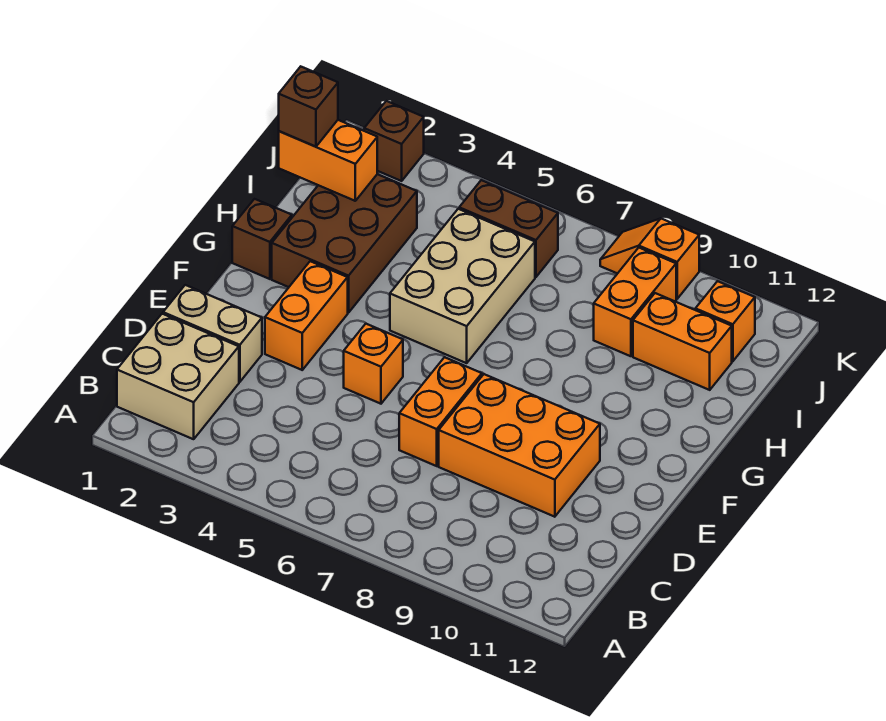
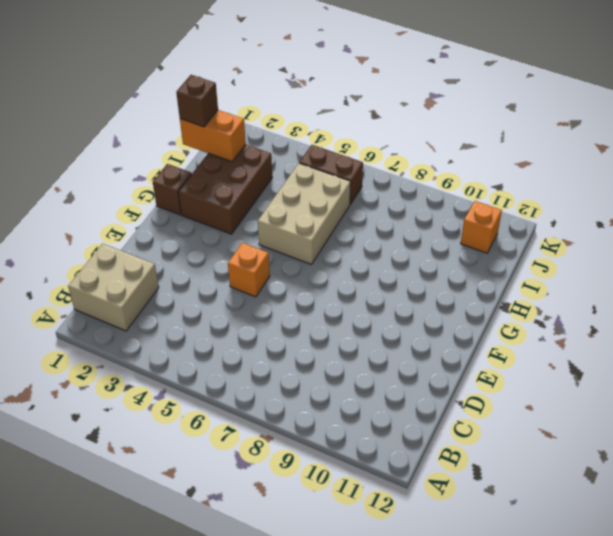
none -> tan 1x2 brick [163,285,262,382]
none -> orange 1x2 brick [399,357,482,466]
none -> orange 2x3 brick [439,374,600,517]

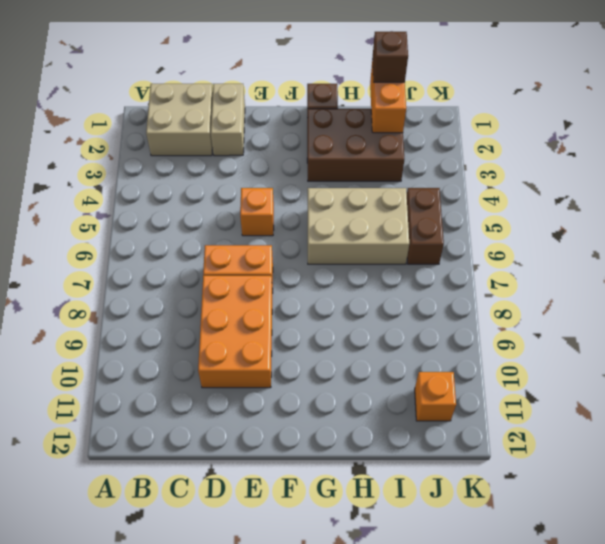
none -> orange 1x2 brick [265,261,348,370]
none -> orange 1x2 brick [594,248,676,356]
none -> orange 1x2 brick [633,293,732,390]

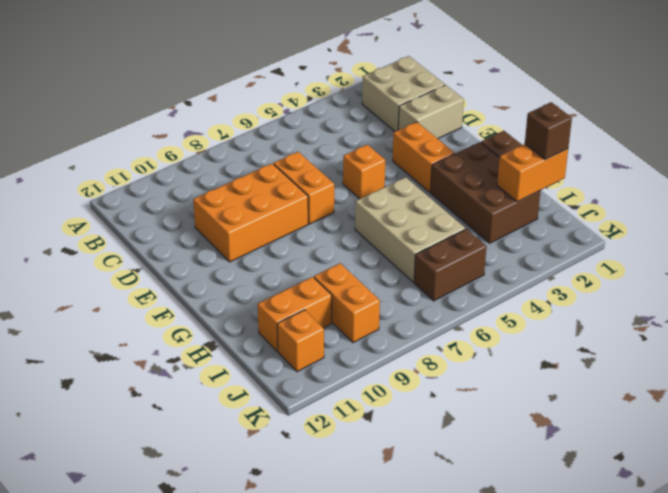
none -> brown 1x1 brick [364,101,424,181]
none -> orange 1x2 slope [600,219,699,299]

